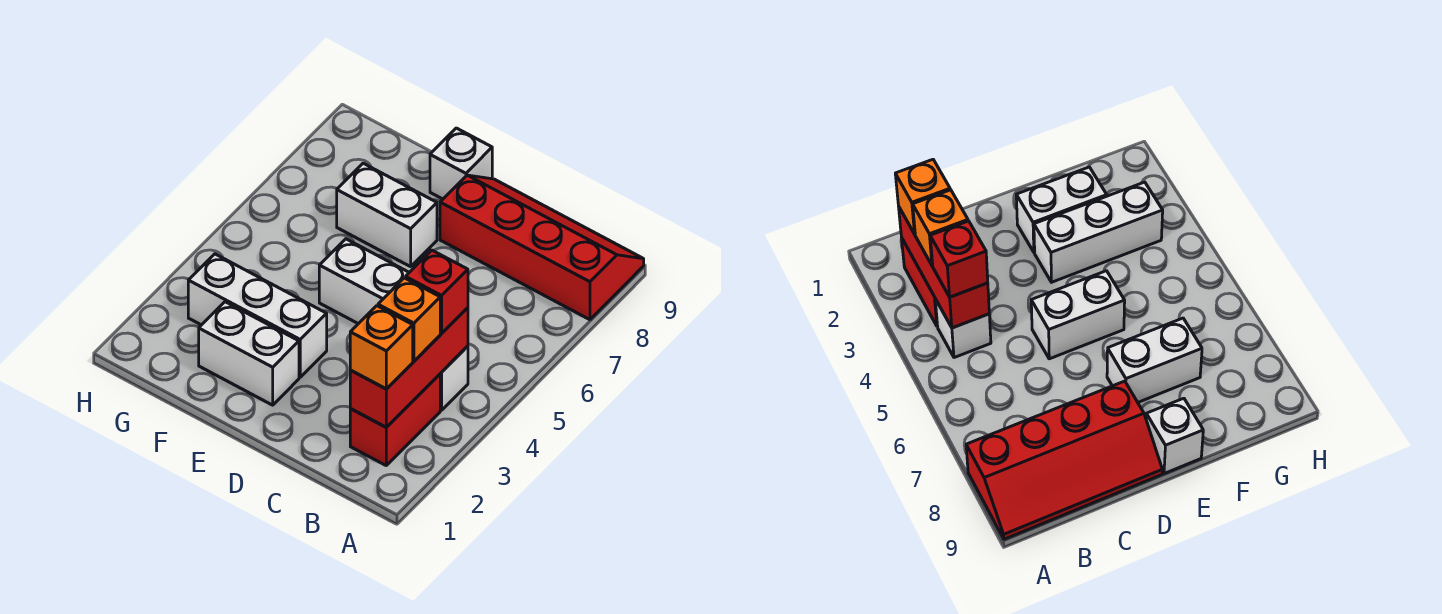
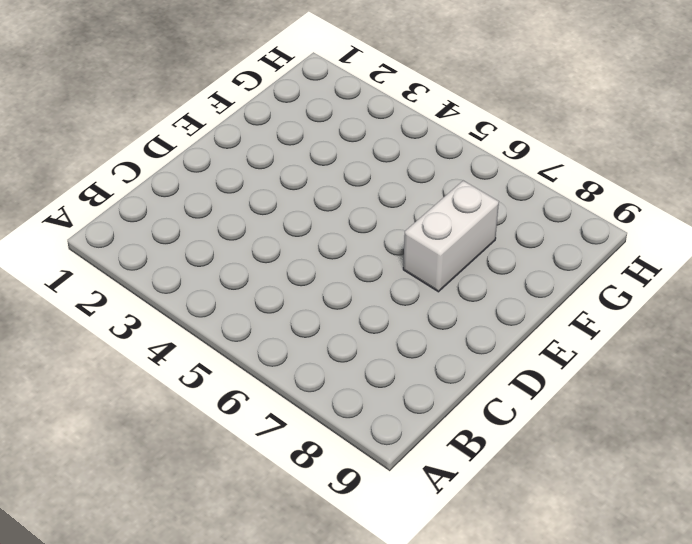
none -> red 2x4 slope [440,175,644,320]
none -> red 1x2 brick [350,374,440,465]
none -> white 1x1 brick [440,346,468,410]

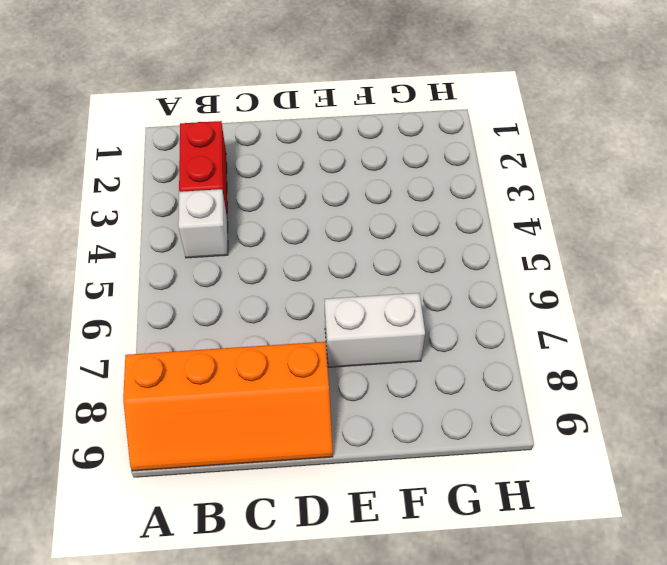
orange 2x4 slope [123,342,333,471] -> red 2x4 slope [440,175,644,320]
none -> white 1x2 brick [319,239,409,324]
none -> white 1x2 brick [199,302,299,405]
none -> white 1x3 brick [188,254,327,377]

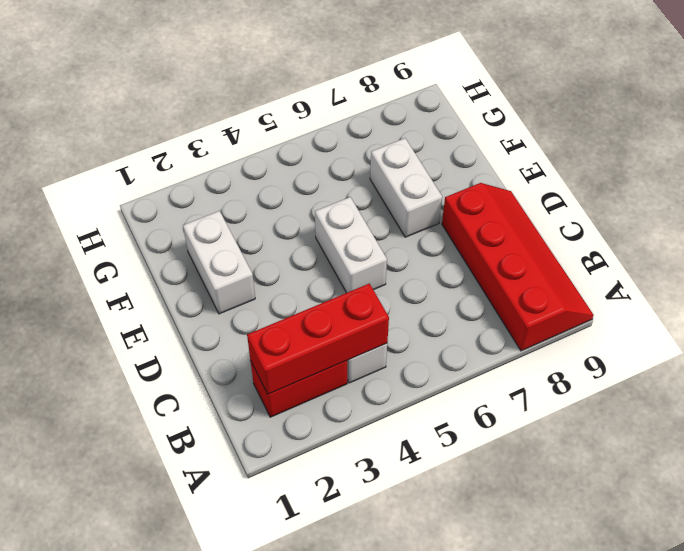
none -> white 1x3 brick [188,254,327,377]
none -> white 1x1 brick [430,128,492,199]
none -> orange 1x1 brick [350,306,413,389]

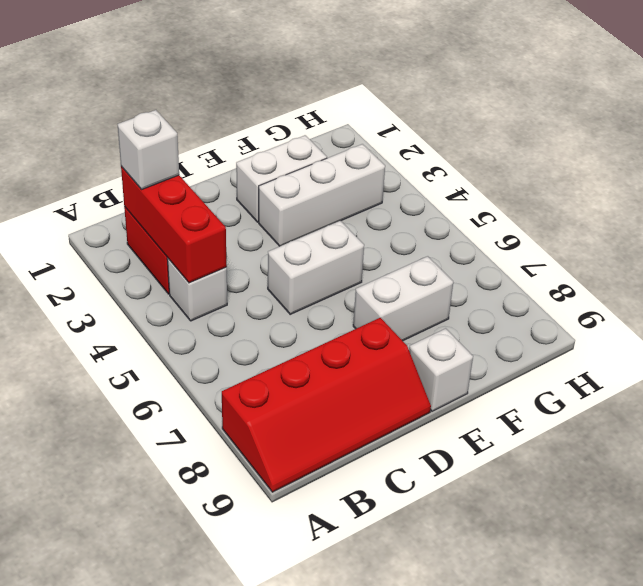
white 1x1 brick [118,110,179,190] -> orange 1x1 brick [350,306,413,389]
none -> orange 1x1 brick [378,278,440,361]
none -> red 1x1 brick [406,250,468,333]

